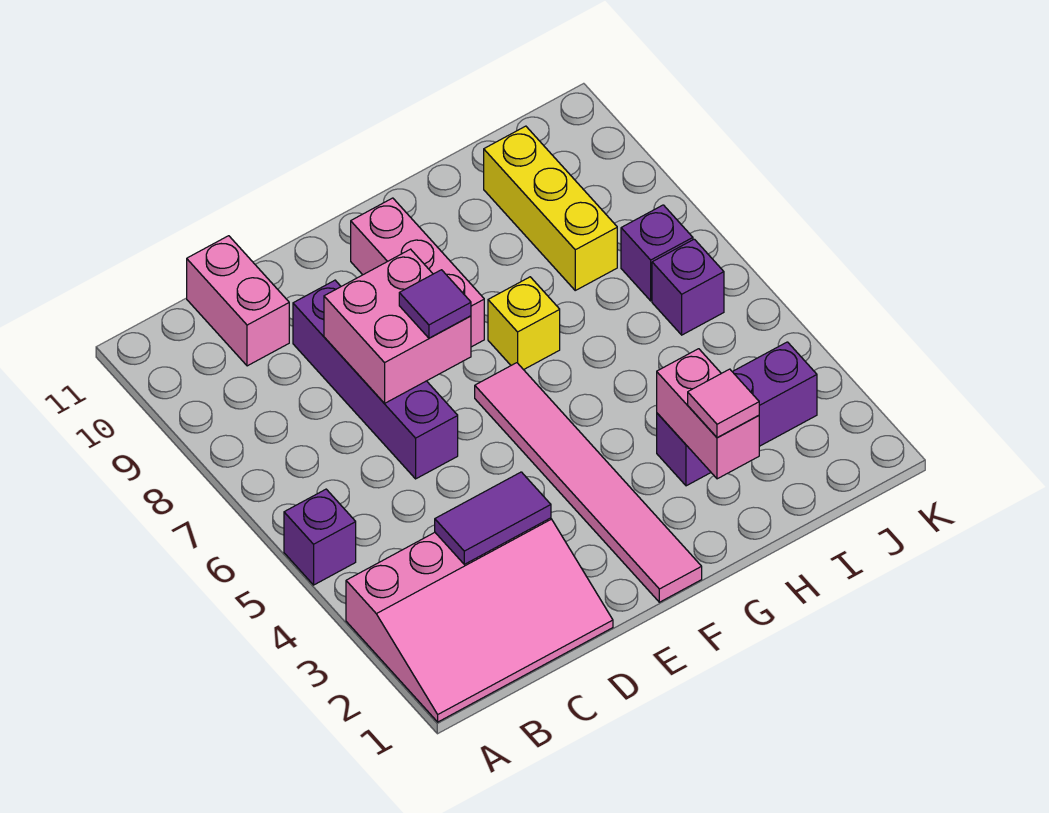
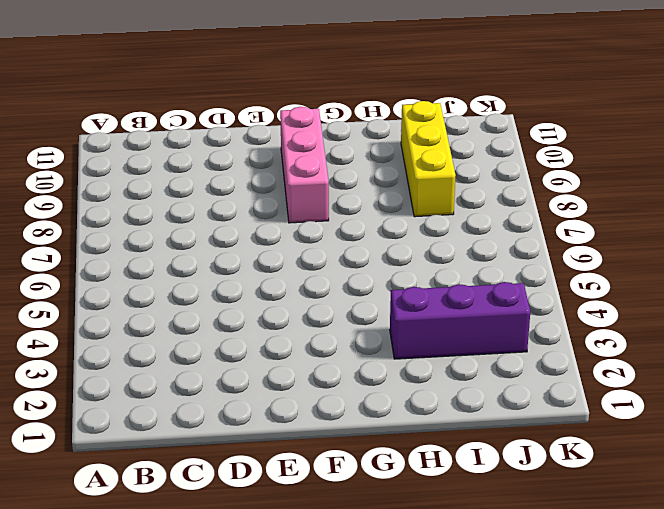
none -> pink 3x4 slope [346,518,613,722]
none -> purple 1x1 brick [284,489,356,585]
none -> pink 1x2 brick [187,236,289,366]

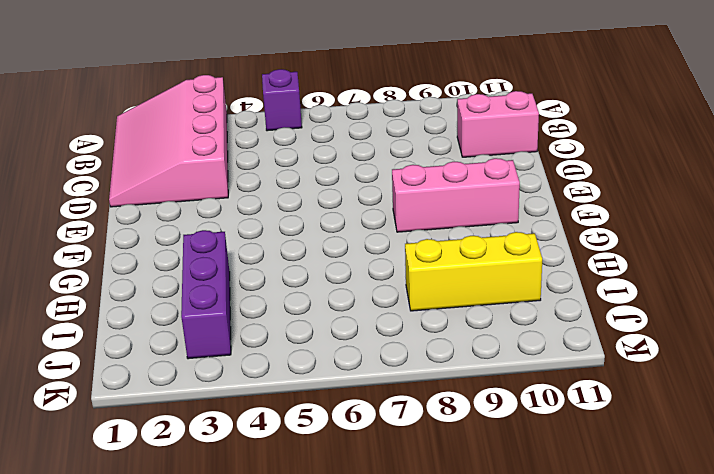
none -> purple 1x4 brick [293,280,458,479]
none -> pink 1x6 tile [475,363,702,602]
none -> yellow 1x1 brick [488,277,560,370]

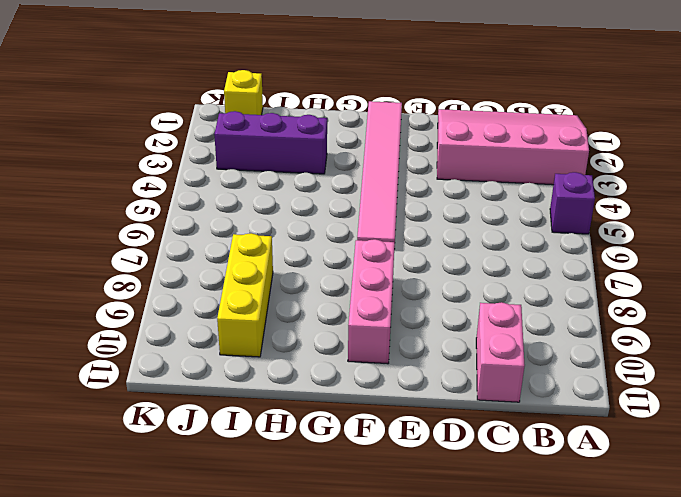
yellow 1x1 brick [224,70,263,115] -> yellow 1x1 brick moved to [488,277,560,370]
none -> purple 1x4 brick [293,280,458,479]
none -> purple 1x1 brick [652,239,724,335]
none -> purple 1x1 brick [621,205,693,301]

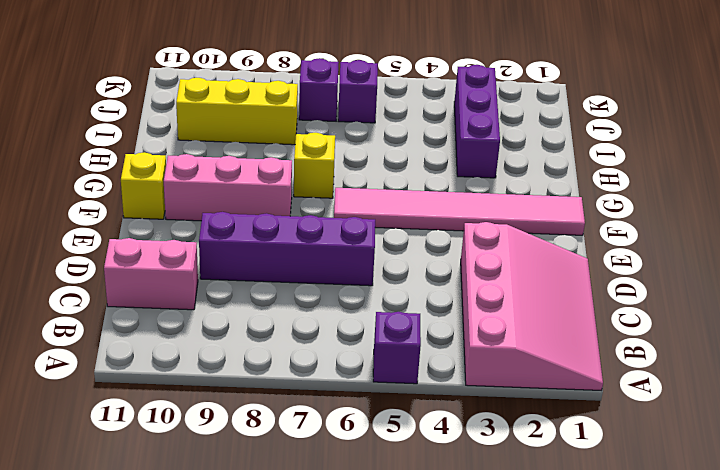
yellow 1x1 brick [121,152,166,219] -> none
none -> purple 1x2 tile [435,472,551,564]
none -> pink 2x2 brick [324,249,471,403]
none -> pink 1x2 brick [657,349,759,479]

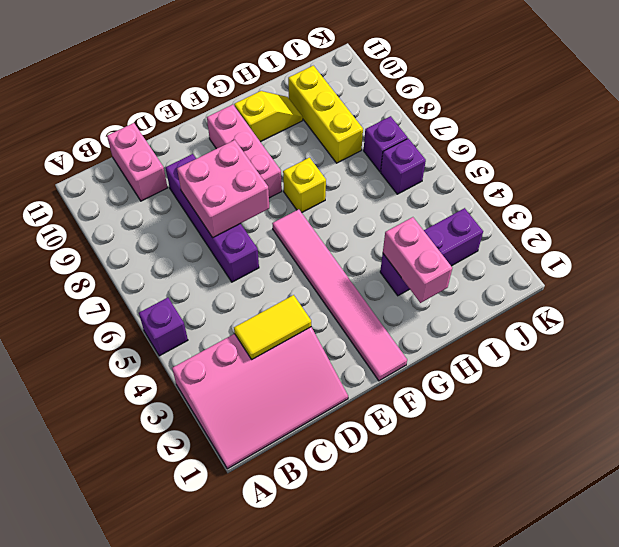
yellow 1x2 tile [234,295,311,359] -> purple 1x2 tile [435,472,551,564]
yellow 1x2 slope [234,91,303,142] -> none
none -> purple 1x1 tile [399,270,471,338]
none -> pink 1x1 tile [688,369,759,438]

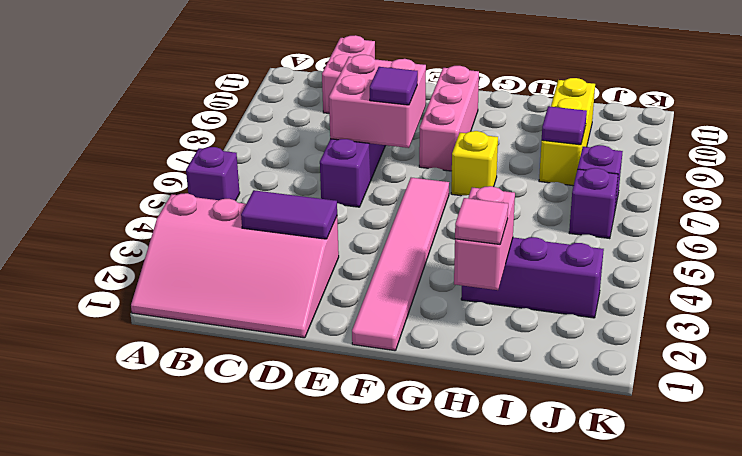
purple 1x1 tile [542,106,587,145] -> none

